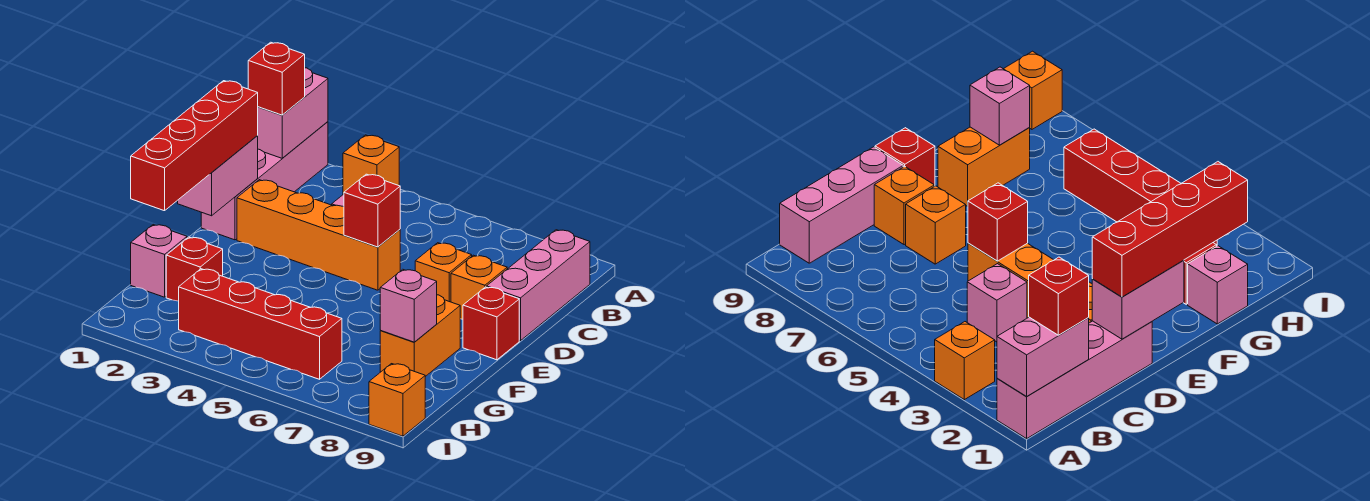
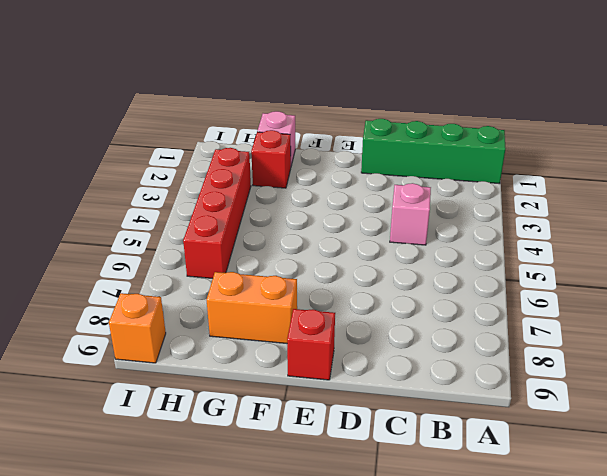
green 1x4 brick [361,119,506,184] -> pink 1x4 brick [201,122,328,240]
none -> orange 1x1 brick [343,135,399,194]
none -> pink 1x3 brick [487,230,590,341]
none -> orange 1x4 brick [237,180,400,290]

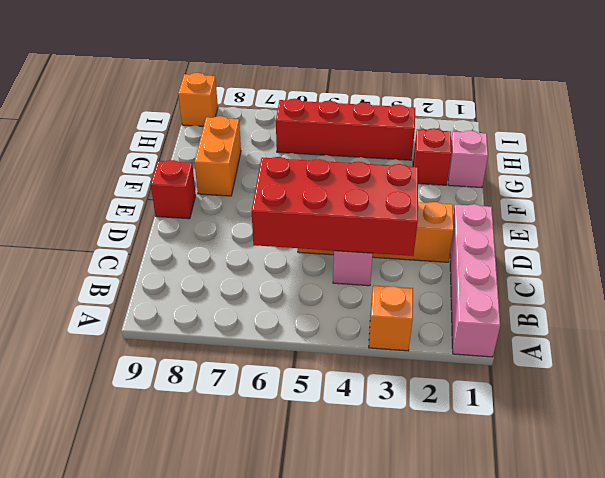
red 2x4 brick [252,157,418,256] -> red 1x1 brick [344,174,400,247]
none -> pink 1x3 brick [487,230,590,341]
none -> orange 1x1 brick [415,243,472,302]
none -> orange 1x1 brick [451,255,507,319]

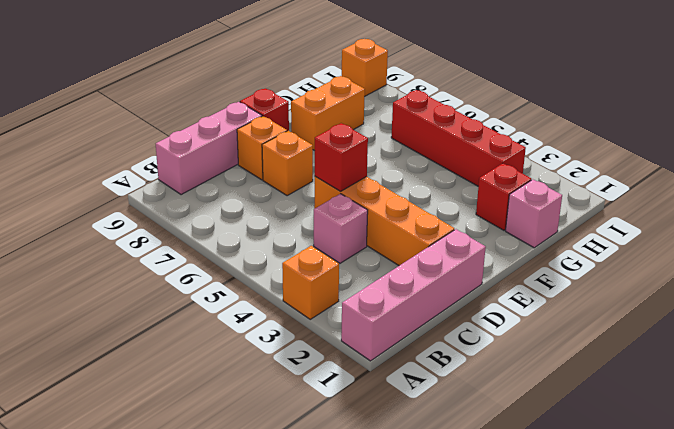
none -> pink 1x2 brick [257,68,328,158]
none -> pink 1x2 brick [178,136,258,216]
none -> pink 1x1 brick [380,269,437,342]

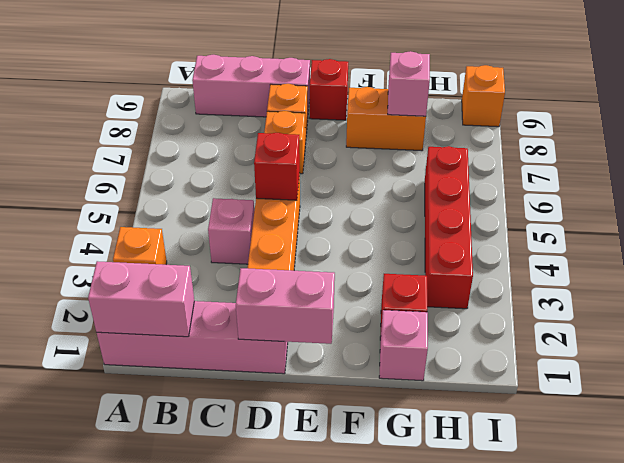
none -> red 1x1 brick [248,42,305,115]
none -> red 1x4 brick [131,81,258,211]

